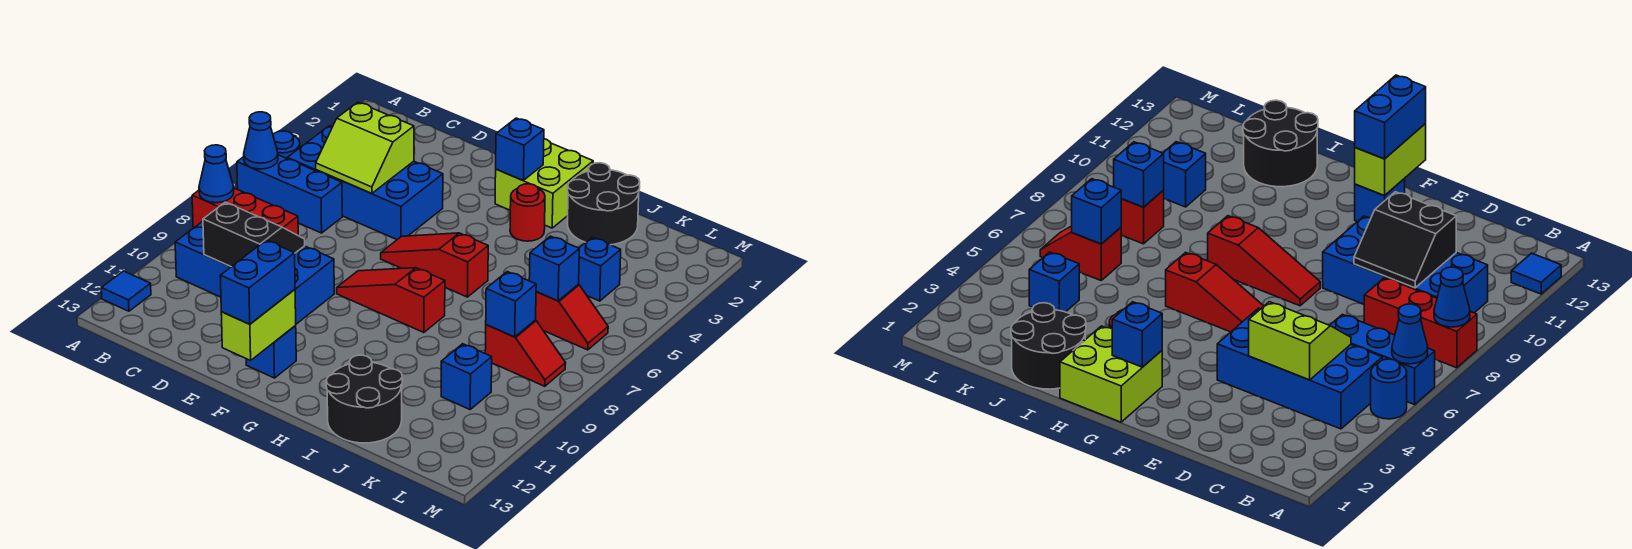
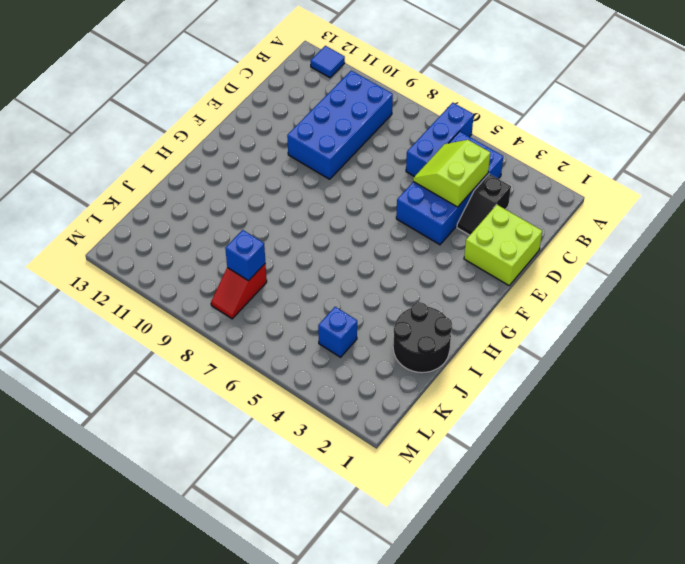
black 1x2 slope [457,174,511,235] -> none
lime 2x2 brick [464,205,542,285] -> lime 2x2 brick moved to [495,139,593,228]
none -> blue 1x1 round brick [273,131,300,158]
none -> red 1x3 brick [192,188,298,235]
none -> red 1x3 slope [381,233,488,297]

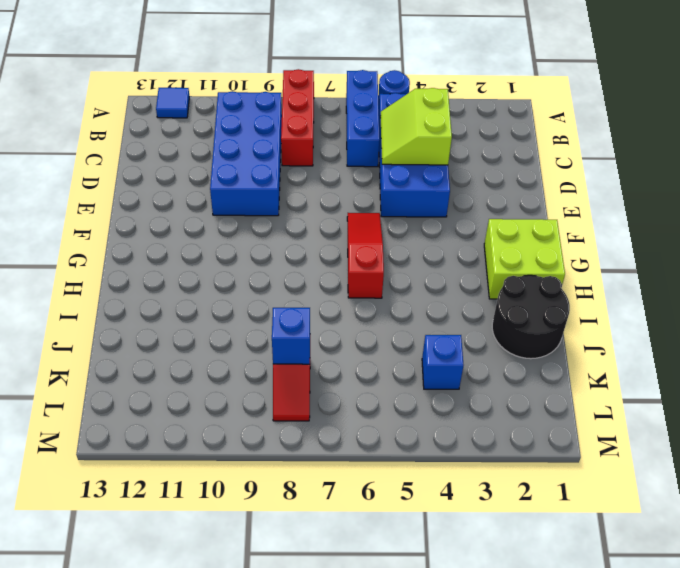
none -> red 1x3 slope [337,268,445,333]
none -> blue 1x1 brick [246,326,296,378]
none -> red 1x1 round brick [510,184,545,241]

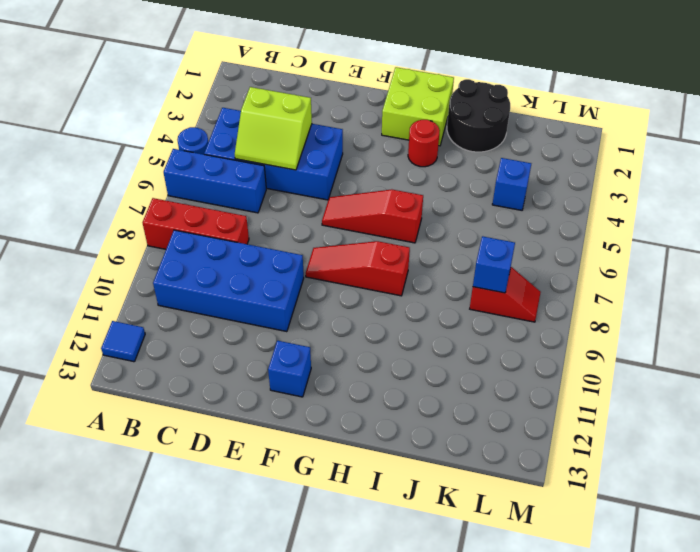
none -> black 2x2 round brick [326,355,402,443]
none -> red 1x2 slope [536,284,608,350]
none -> blue 1x1 brick [441,344,492,409]

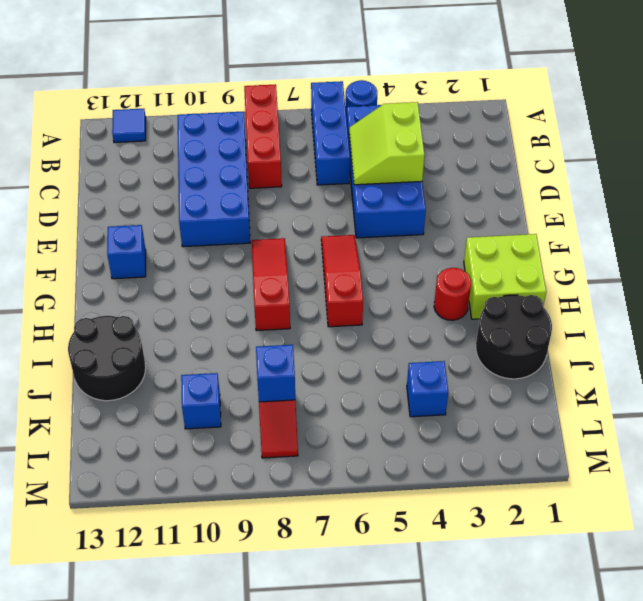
none -> red 1x2 slope [536,284,608,350]
none -> blue 1x1 cone [244,112,278,169]
none -> blue 1x1 cone [199,145,234,203]

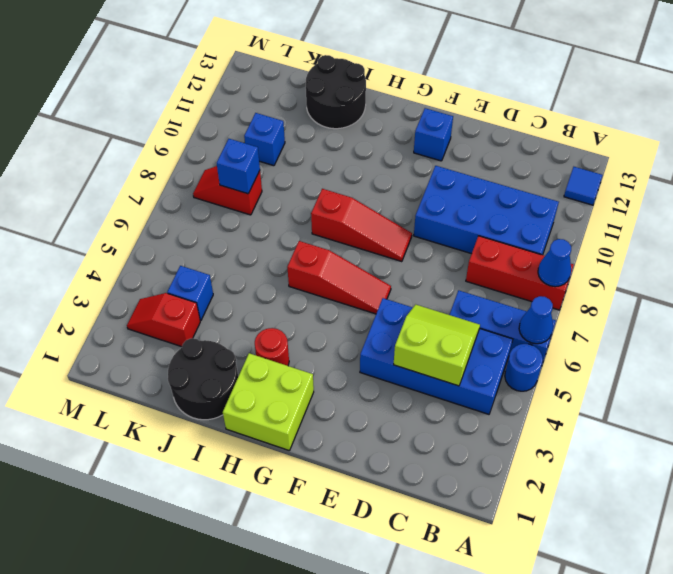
red 1x2 slope [127,293,200,347] -> red 1x2 slope moved to [536,284,608,350]
none -> black 2x2 slope [203,202,305,267]
none -> lime 1x2 brick [221,290,296,360]
none -> blue 1x1 brick [496,118,544,180]

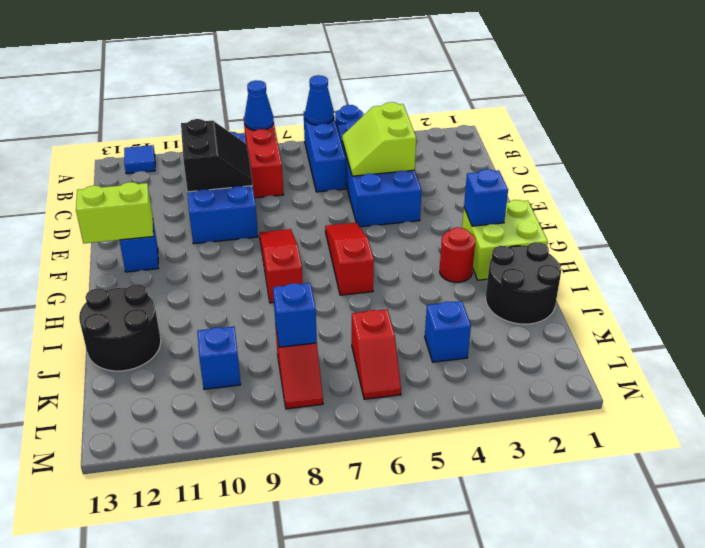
none -> blue 1x1 brick [529,236,579,301]
none -> blue 1x2 brick [220,240,295,324]

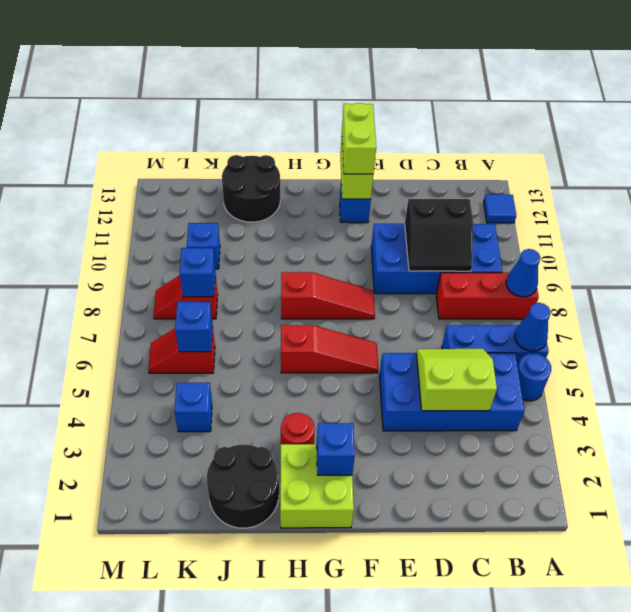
lime 1x2 brick [342,103,376,174] -> blue 1x2 brick [220,240,295,324]

